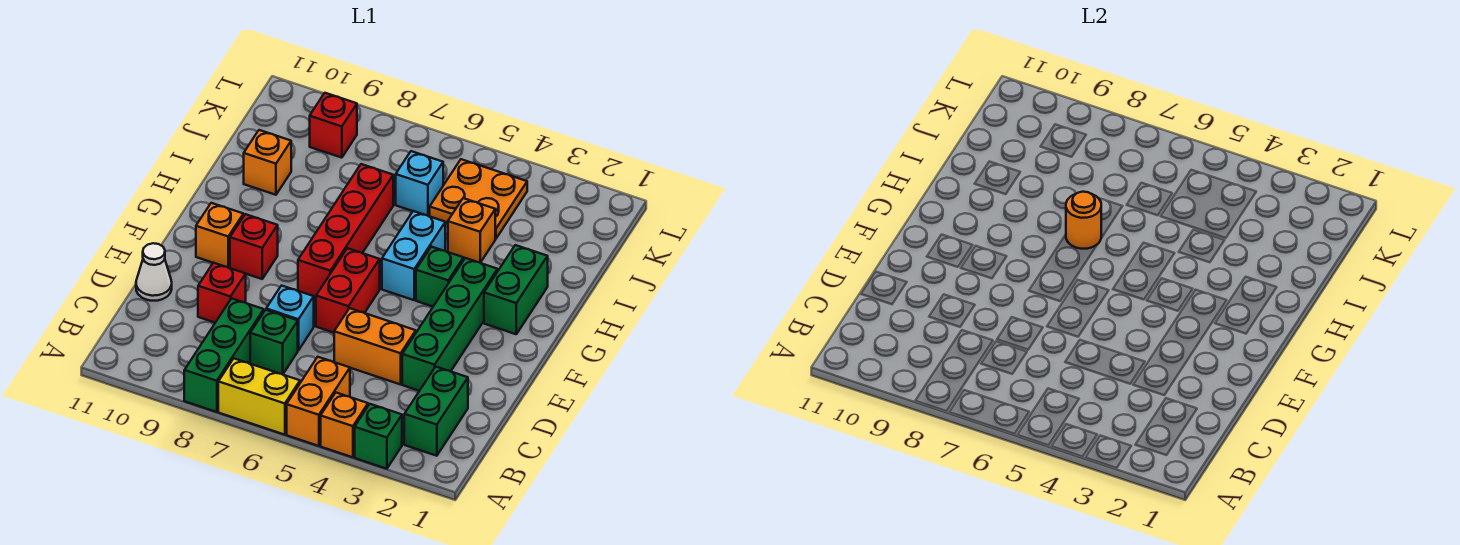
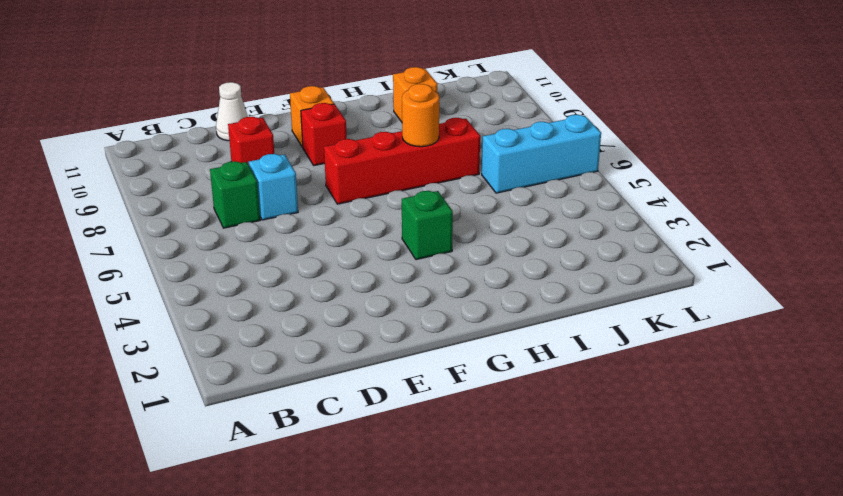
cyan 1x3 brick [482,115,601,193] -> cyan 1x1 brick [396,151,443,216]
none -> green 1x1 brick [355,404,402,469]
none -> orange 1x1 brick [321,393,368,457]
none -> orange 1x2 brick [287,357,350,446]

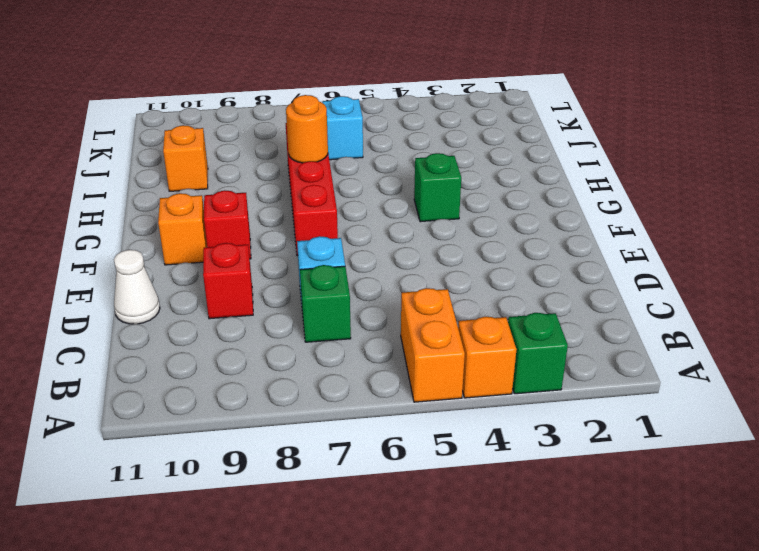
none -> yellow 1x2 brick [218,359,300,435]
none -> green 1x3 brick [184,298,264,412]
none -> green 1x2 brick [404,367,468,456]

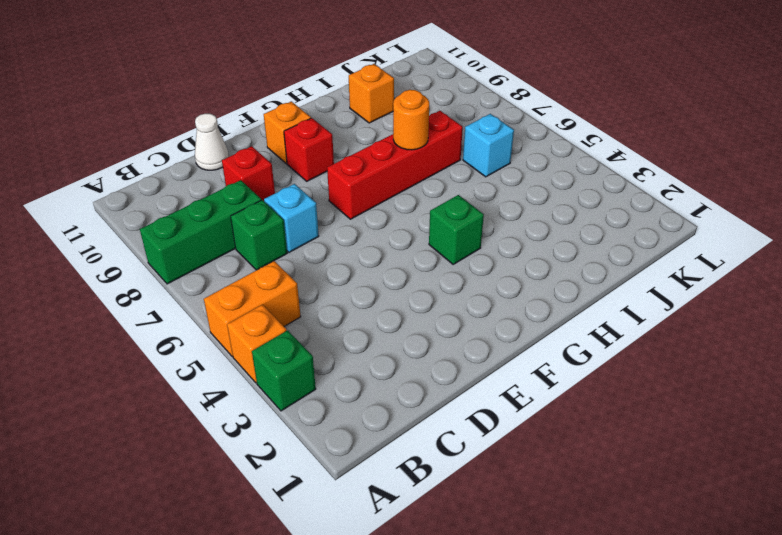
none -> yellow 1x2 brick [218,359,300,435]
none -> green 1x2 brick [404,367,468,456]
none -> green 1x4 brick [402,258,498,391]

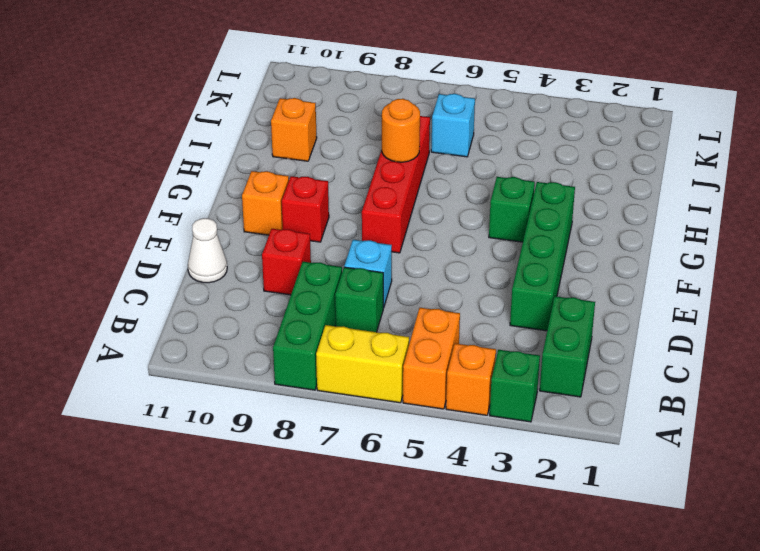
none -> orange 1x2 brick [334,308,416,384]
none -> red 1x2 brick [316,248,380,333]
none -> green 1x2 brick [484,245,548,334]

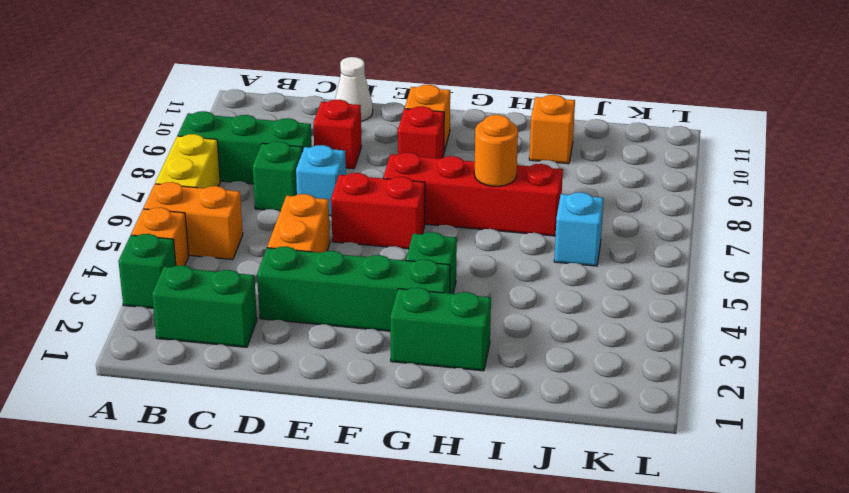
none -> cyan 1x2 brick [382,211,445,300]
none -> orange 1x1 brick [448,198,495,263]
none -> orange 2x2 plate [430,159,527,239]

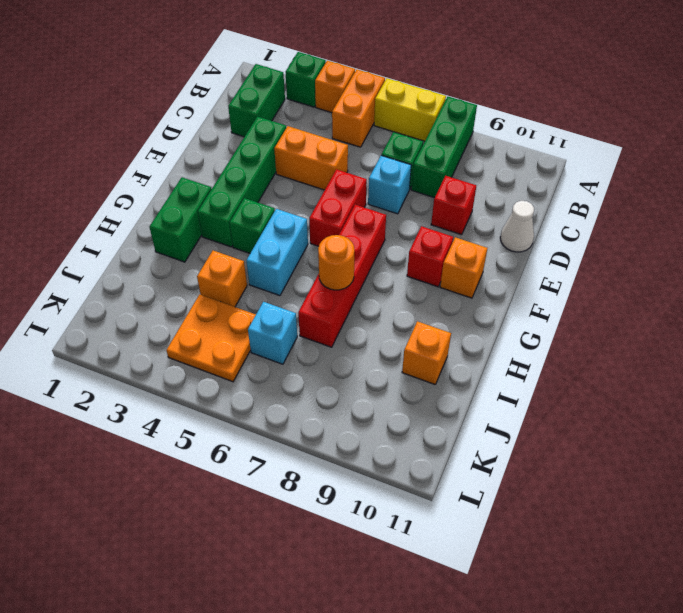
none -> red 1x1 brick [310,93,357,158]

